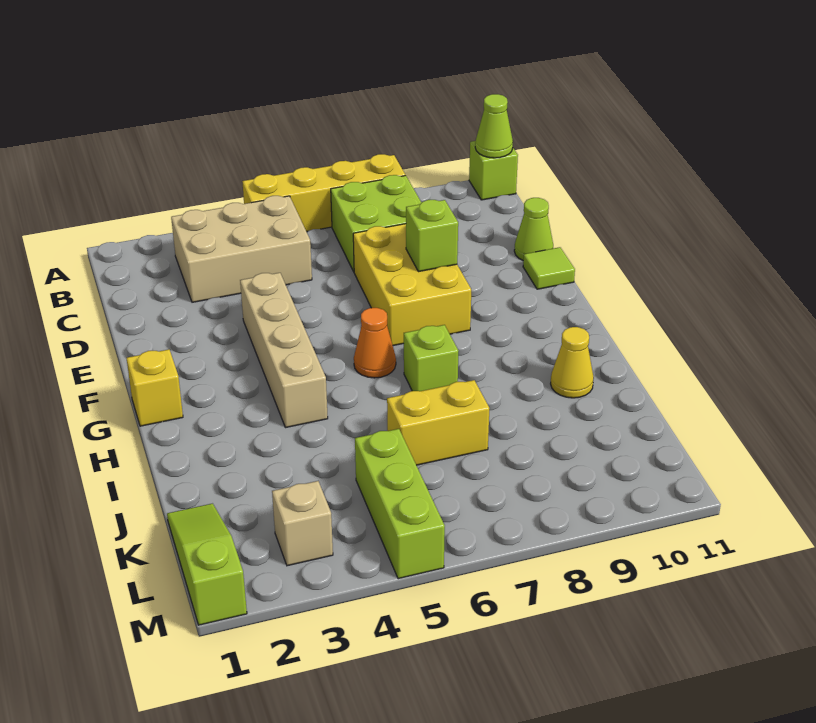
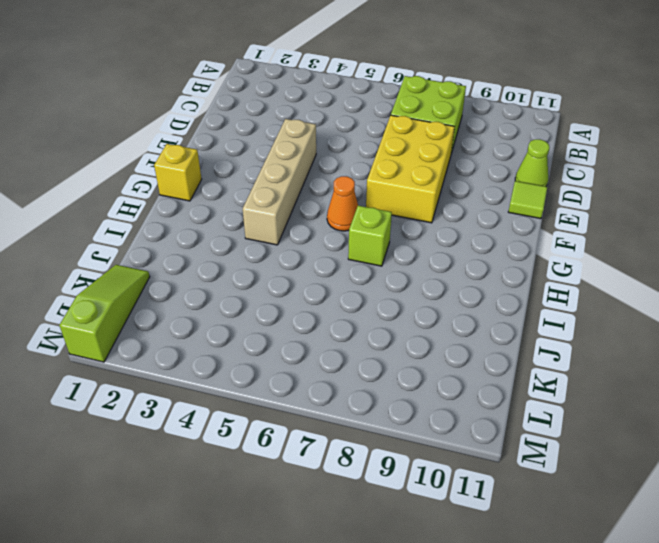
none -> yellow 1x4 brick [242,154,405,232]
none -> lime 1x1 brick [469,141,518,200]
none -> tan 2x3 brick [171,196,312,302]

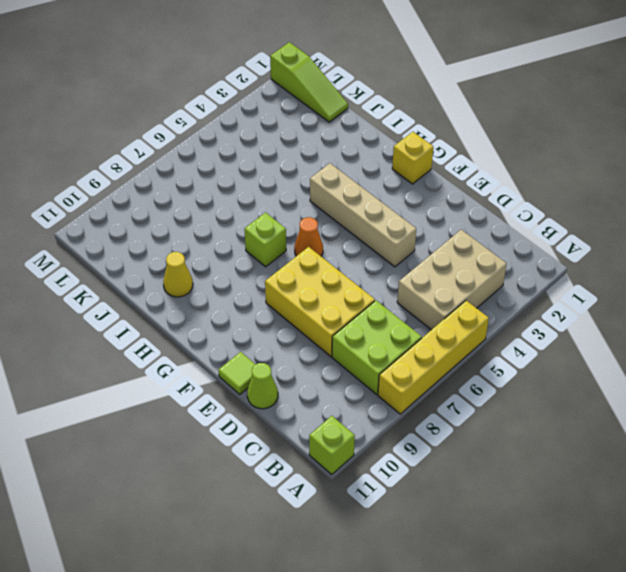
none -> yellow 1x2 brick [387,380,489,465]
none -> lime 1x3 brick [355,429,445,579]
none -> tan 1x1 brick [272,481,333,566]

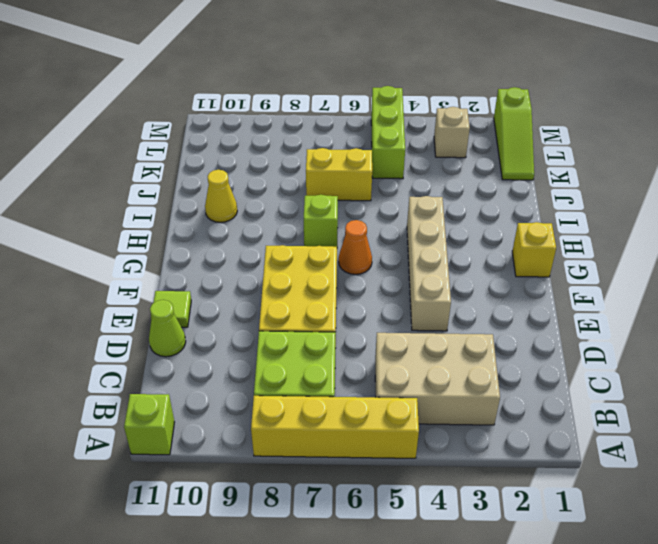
none -> lime 1x1 cone [475,94,513,158]
none -> lime 1x1 brick [406,200,458,272]

